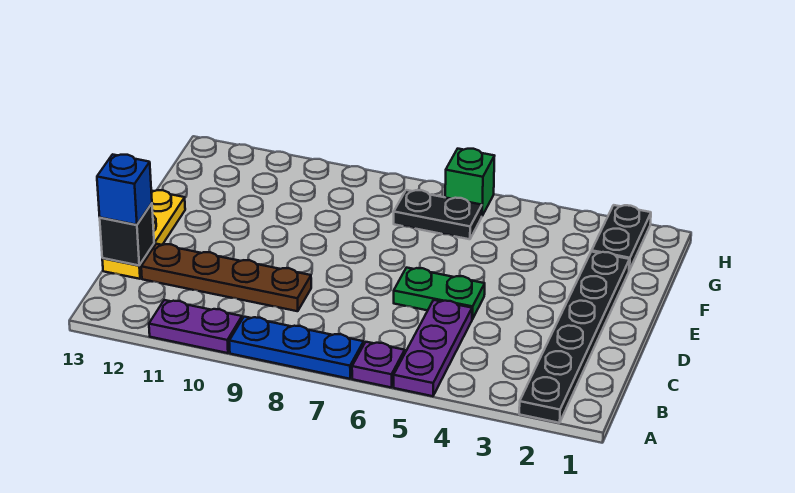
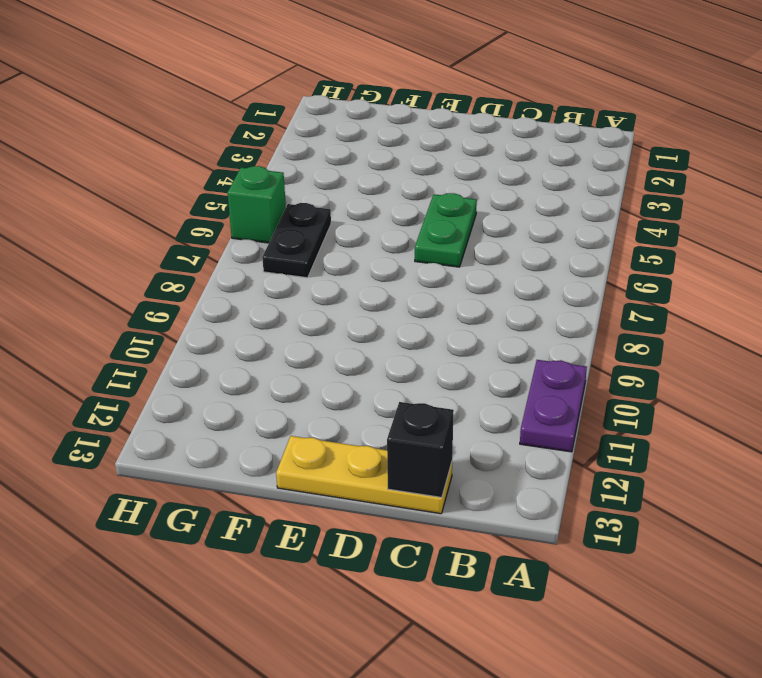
none -> black 1x6 plate [519,252,630,423]
none -> purple 1x3 plate [394,300,472,396]
none -> purple 1x1 plate [352,342,405,388]

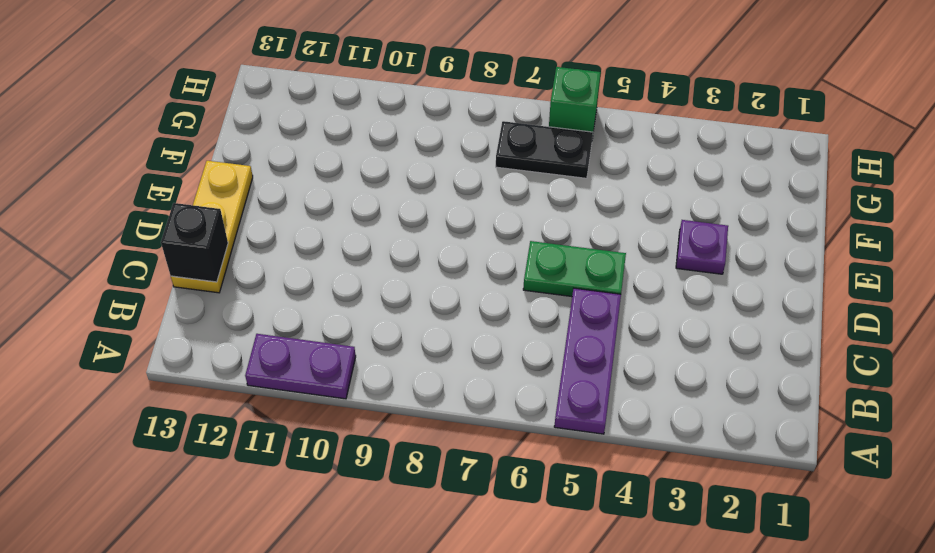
purple 1x1 plate [676,220,728,274] -> purple 1x1 plate moved to [352,342,405,388]
none -> black 1x6 plate [519,252,630,423]
none -> blue 1x3 plate [229,317,364,379]
none -> brown 1x4 plate [141,244,311,311]

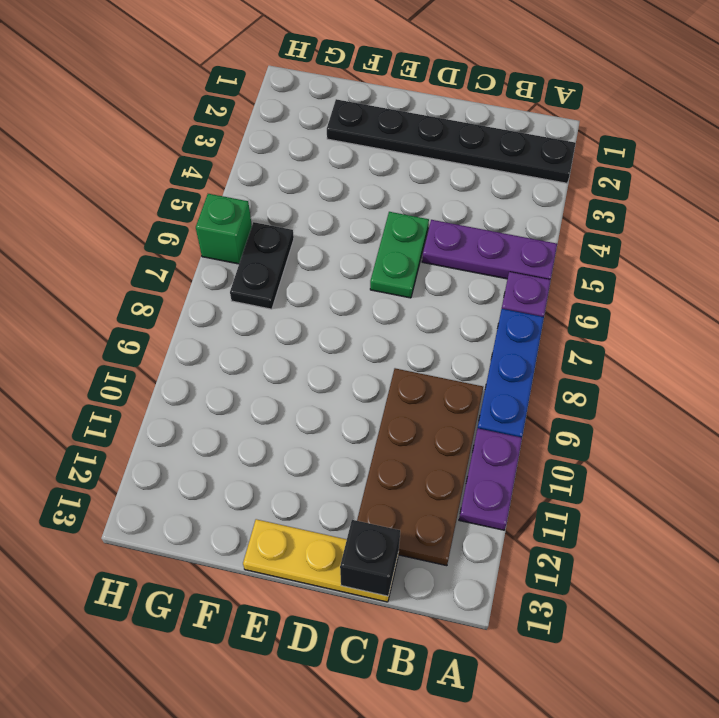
brown 2x4 plate [357,368,483,566] -> brown 1x4 plate [141,244,311,311]
none -> black 1x2 plate [592,205,651,270]
none -> blue 1x1 brick [97,154,152,225]

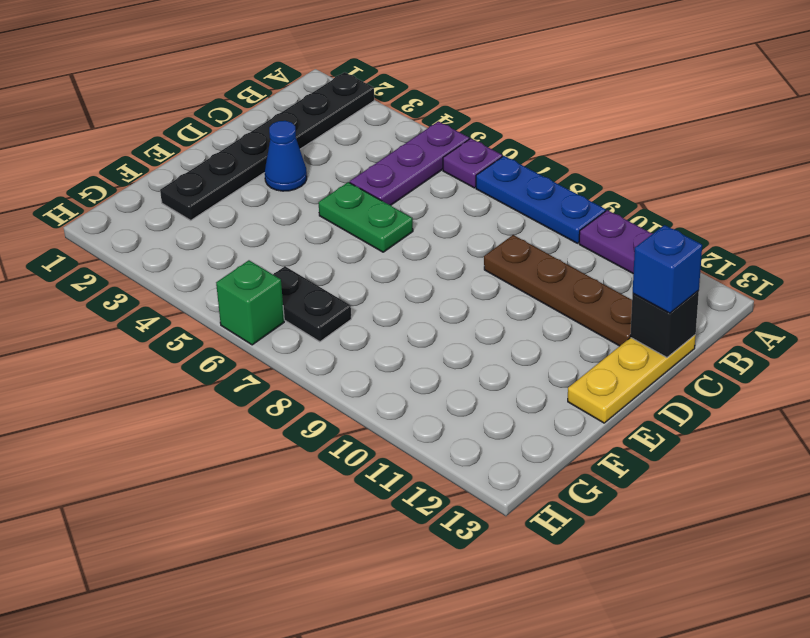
blue 1x1 cone [265,121,307,191] -> none
none -> black 1x2 plate [592,205,651,270]

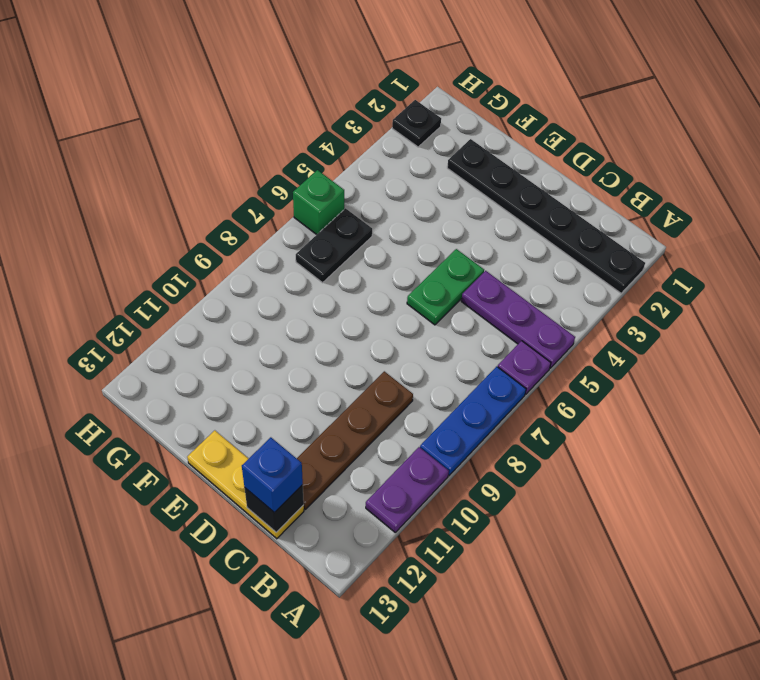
black 1x1 plate [392,100,441,147] -> black 1x2 plate [592,205,651,270]

